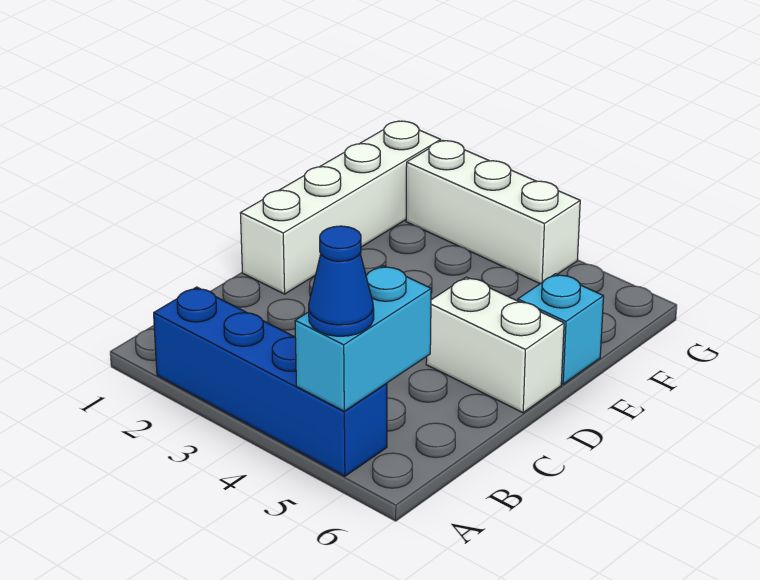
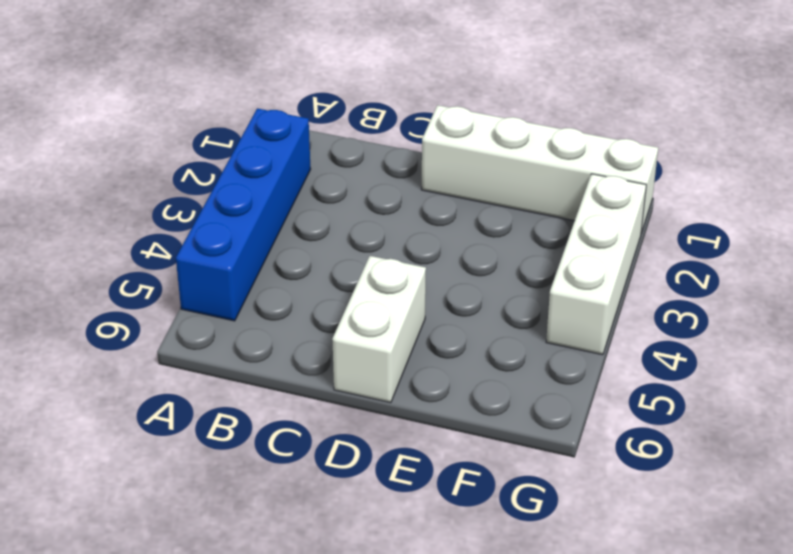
none -> cyan 1x1 brick [518,274,604,384]
none -> cyan 1x2 brick [295,266,431,411]

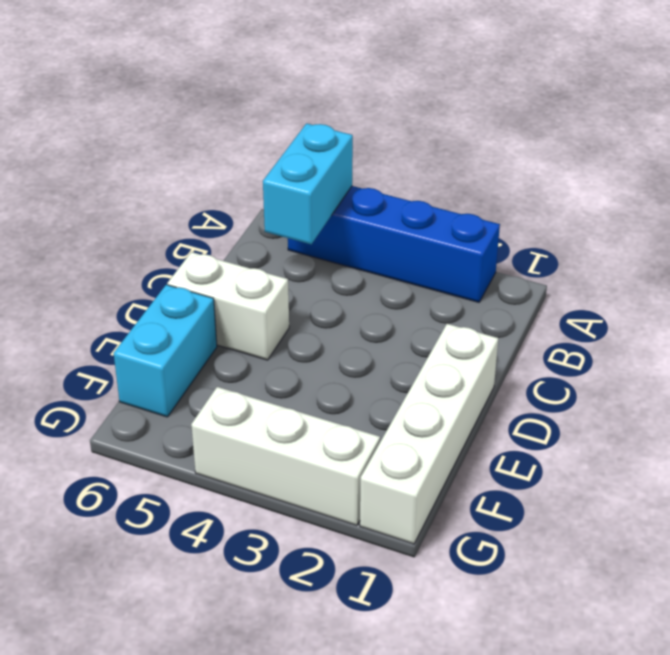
cyan 1x2 brick [114,285,217,417] -> cyan 1x1 brick [518,274,604,384]
none -> blue 1x1 cone [309,226,374,336]

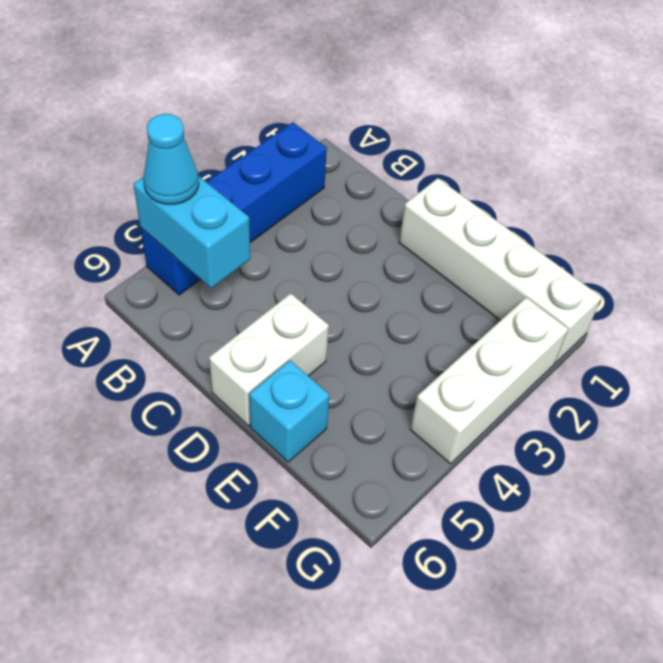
cyan 1x1 cone [143,114,199,204] -> blue 1x1 cone [309,226,374,336]

